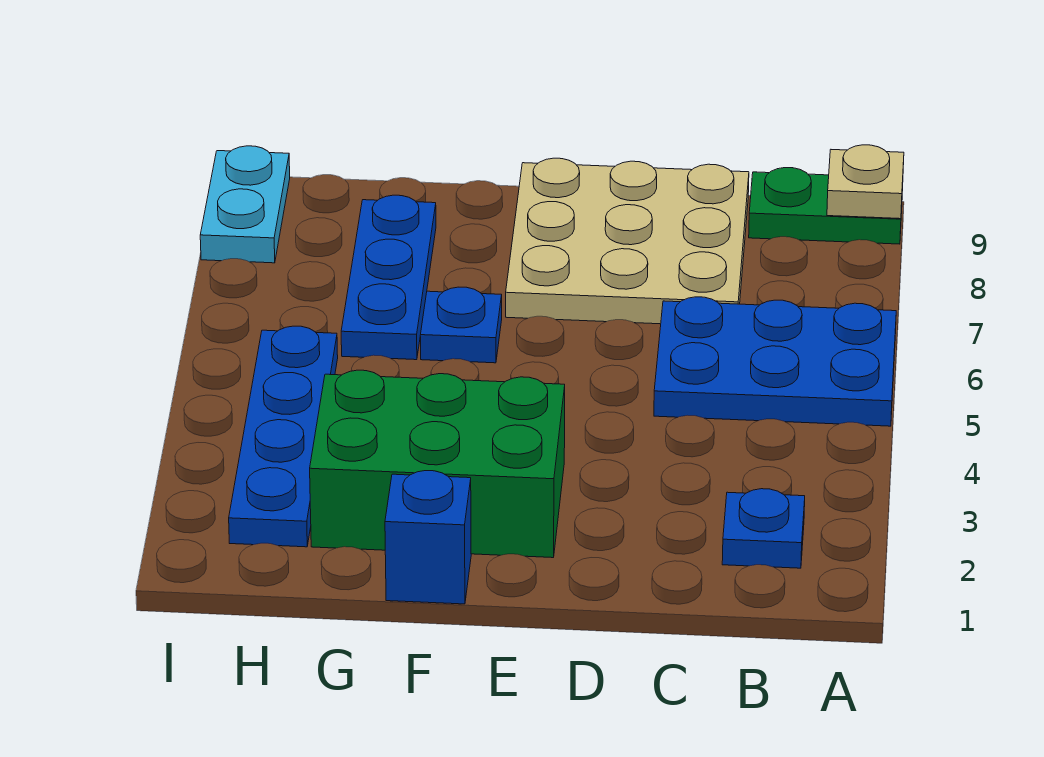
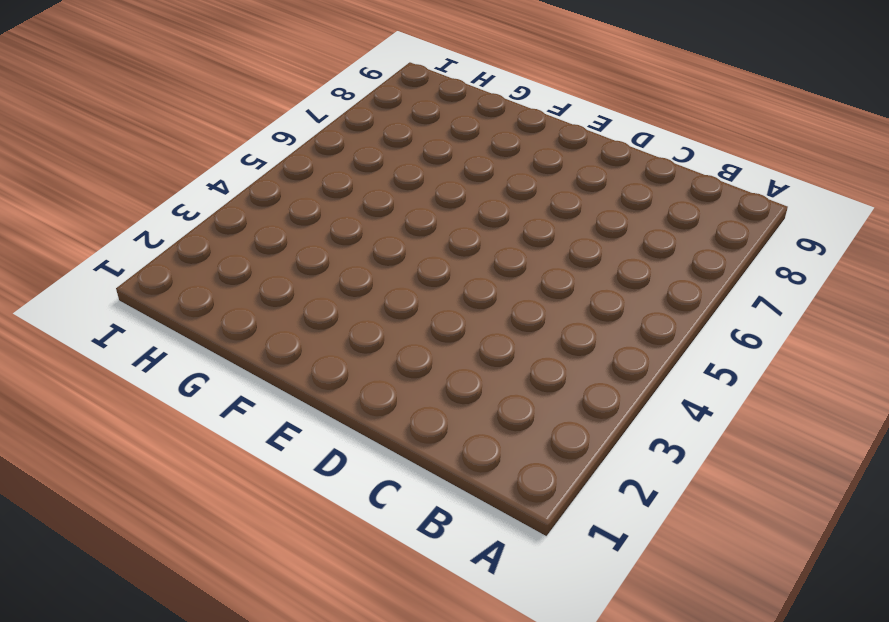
none -> blue 2x3 plate [654,297,896,426]
none -> green 1x2 plate [749,168,903,244]

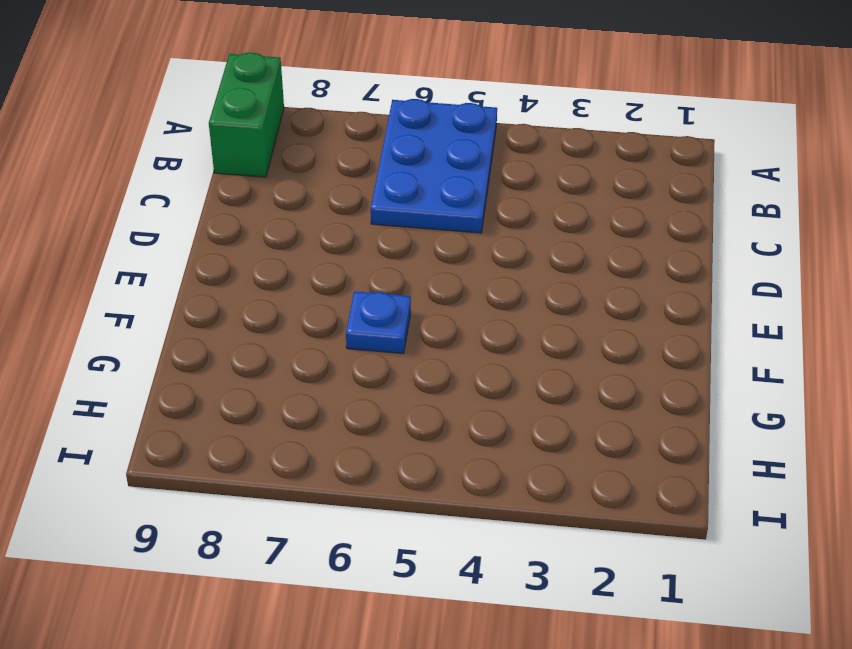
green 1x2 brick [209,53,284,177] -> green 1x2 plate [749,168,903,244]
none -> blue 1x1 plate [722,489,805,568]
none -> tan 3x3 plate [506,158,749,324]

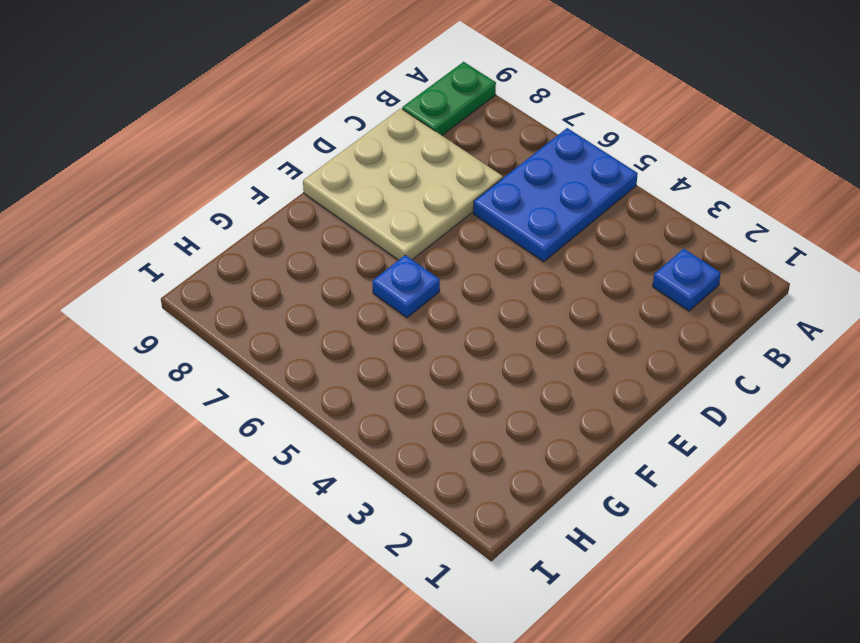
none -> green 2x3 brick [310,370,565,558]
none -> blue 1x1 brick [385,471,471,604]

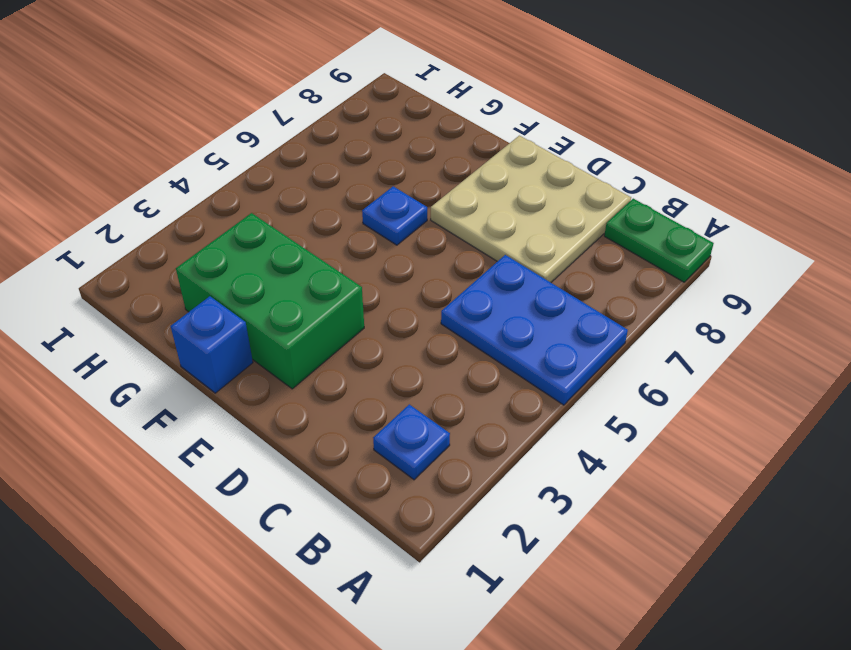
none -> blue 1x3 plate [341,195,436,360]
none -> blue 1x4 plate [229,326,338,547]

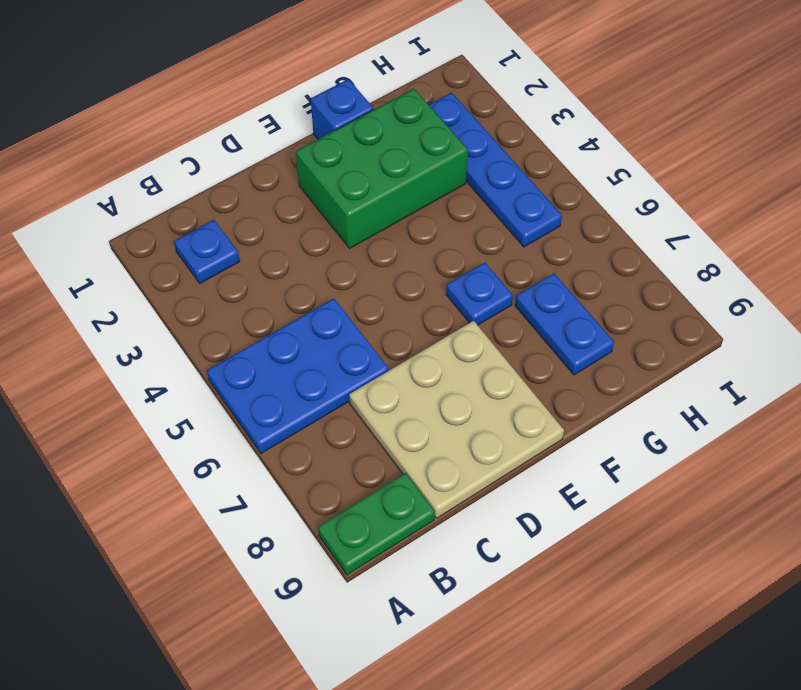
blue 1x2 plate [515,273,614,375] -> blue 1x3 plate [341,195,436,360]
none -> cyan 1x2 plate [200,146,290,263]
none -> tan 1x1 plate [827,145,904,219]

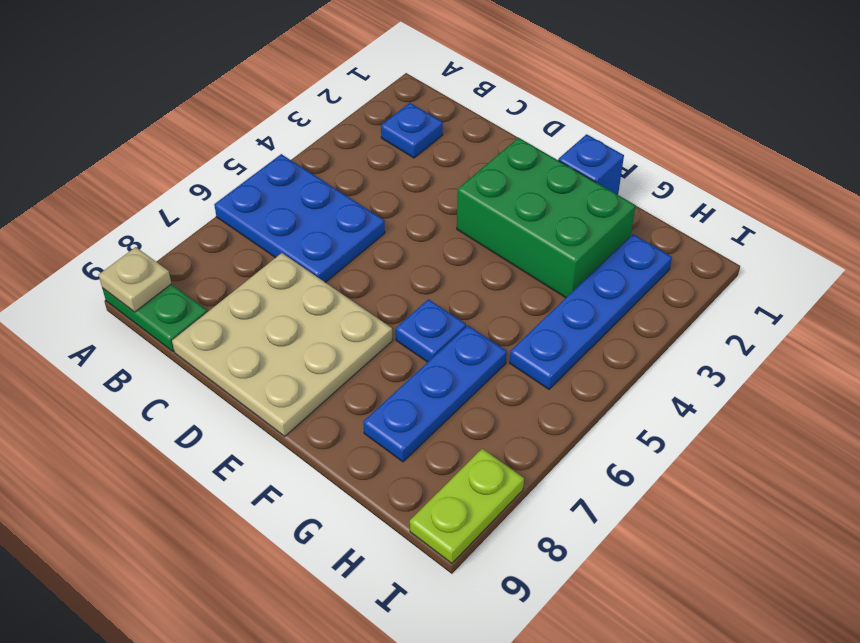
lime 1x2 plate [410,449,524,564] -> cyan 1x2 plate [200,146,290,263]

